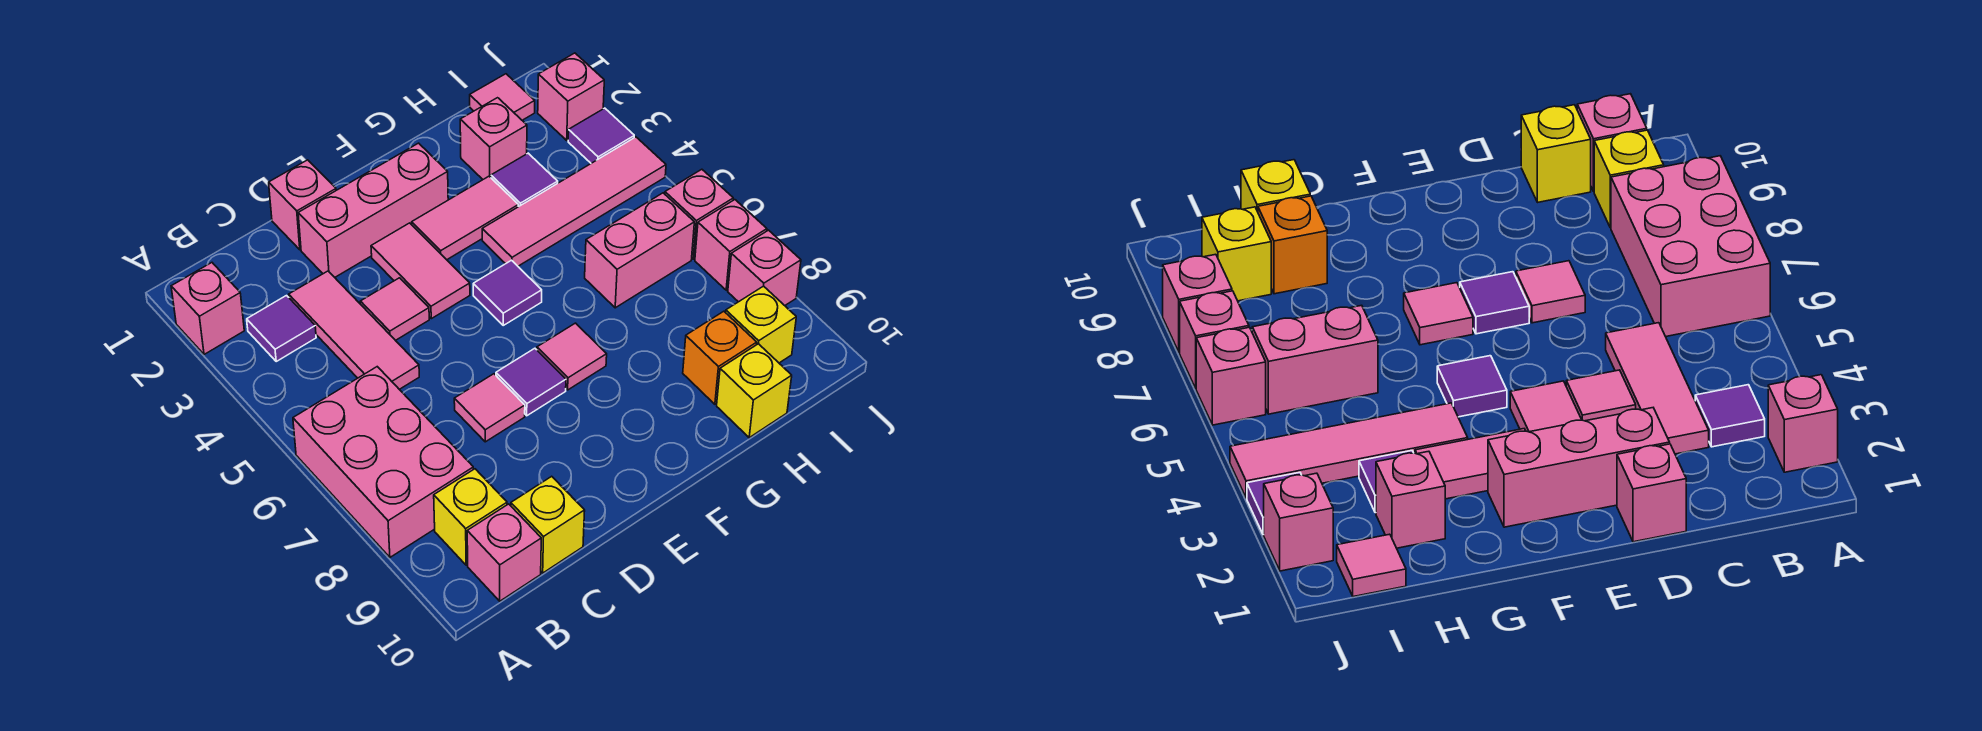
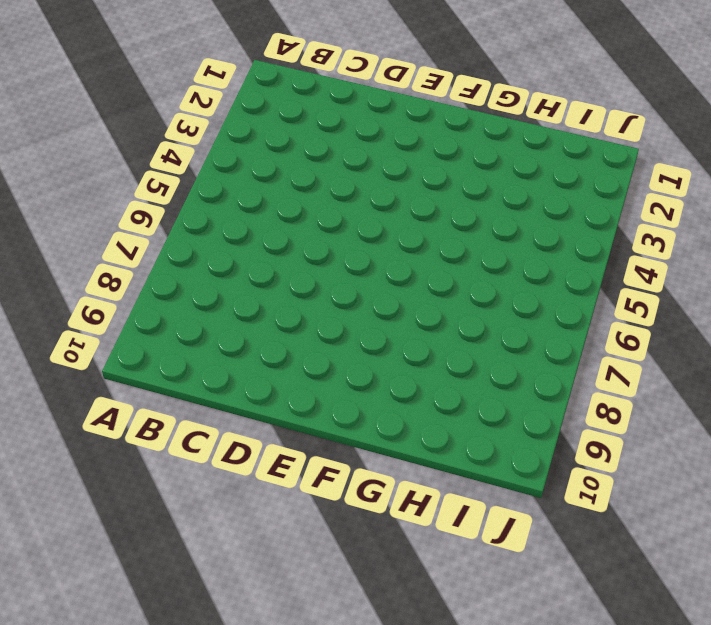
none -> pink 1x1 brick [171,263,244,354]
none -> pink 2x3 brick [293,367,473,557]
none -> purple 1x1 tile [247,296,316,361]

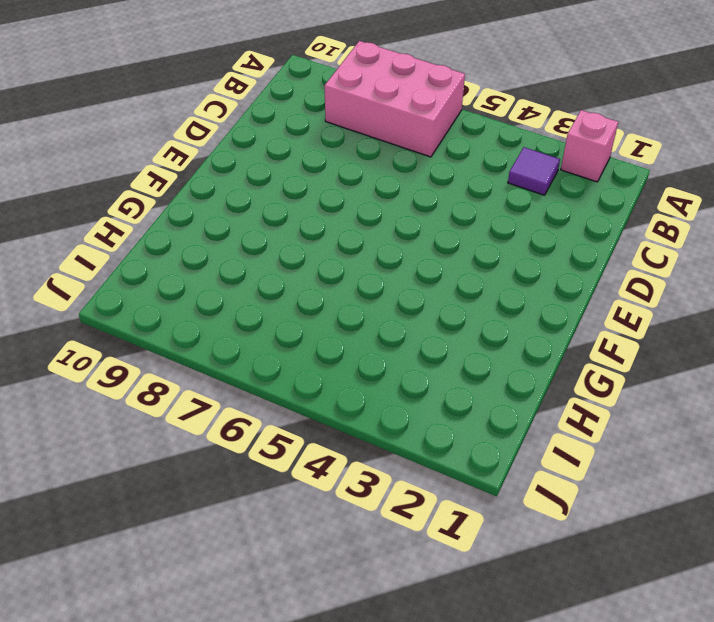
none -> yellow 1x1 brick [434,469,507,565]
none -> pink 1x1 brick [467,504,541,601]
none -> pink 1x3 tile [289,271,419,389]

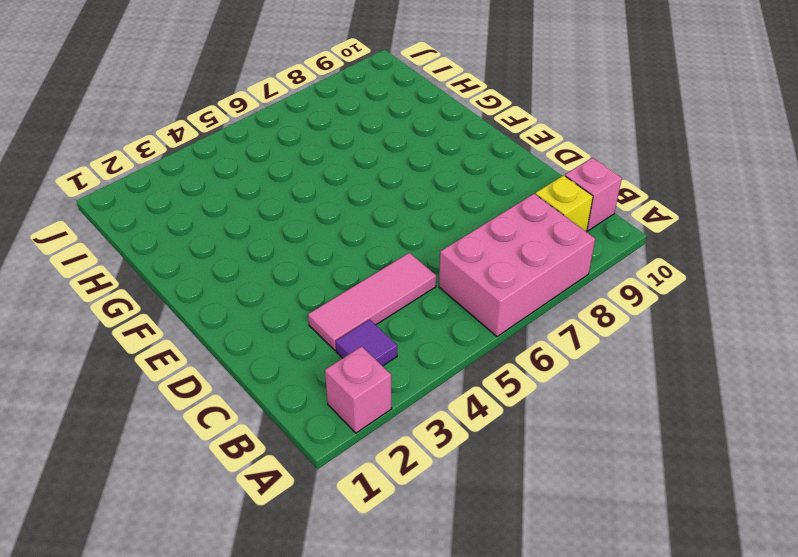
none -> yellow 1x1 brick [511,476,585,573]
none -> pink 1x1 brick [269,160,336,250]
none -> pink 1x3 brick [298,143,448,277]

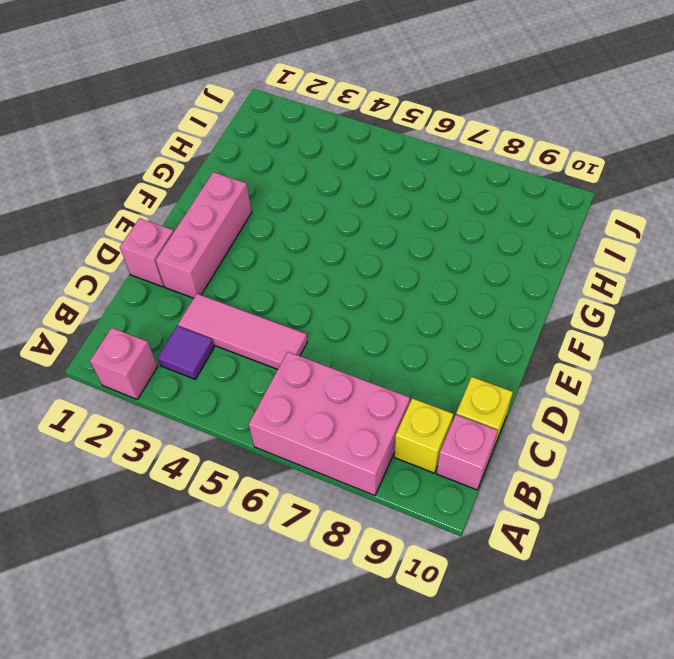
none -> pink 1x1 tile [360,278,429,340]
none -> pink 1x1 tile [454,374,525,442]
none -> pink 1x2 tile [371,223,470,319]

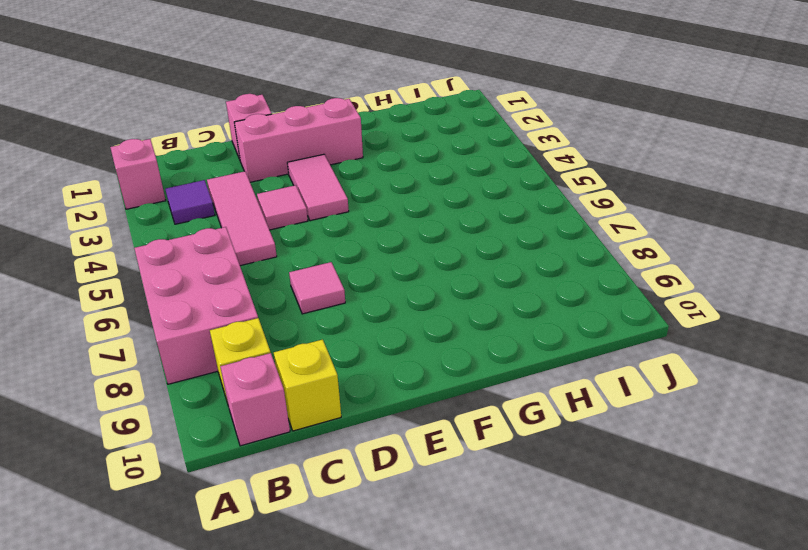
none -> purple 1x1 tile [496,348,566,416]
none -> pink 1x2 tile [412,176,518,260]
none -> purple 1x1 tile [473,260,542,325]

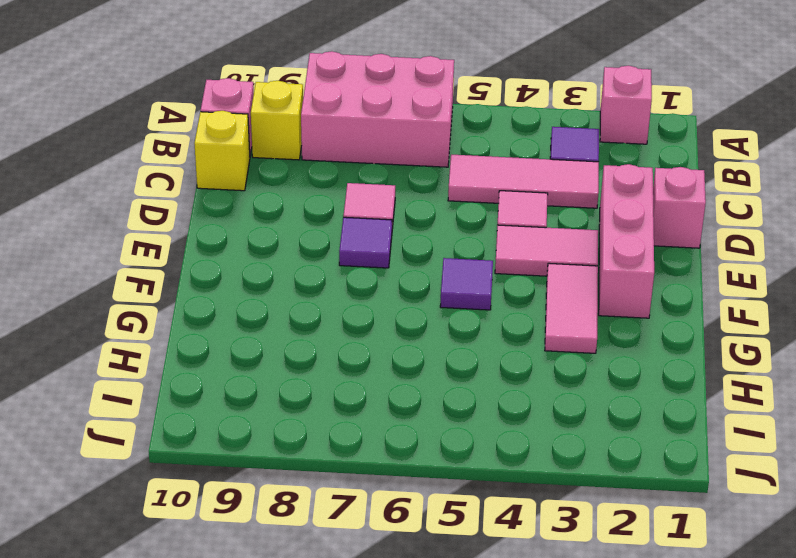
none -> pink 1x1 tile [537,323,607,390]
none -> pink 1x4 tile [482,137,666,266]
none -> pink 1x1 brick [460,98,527,179]

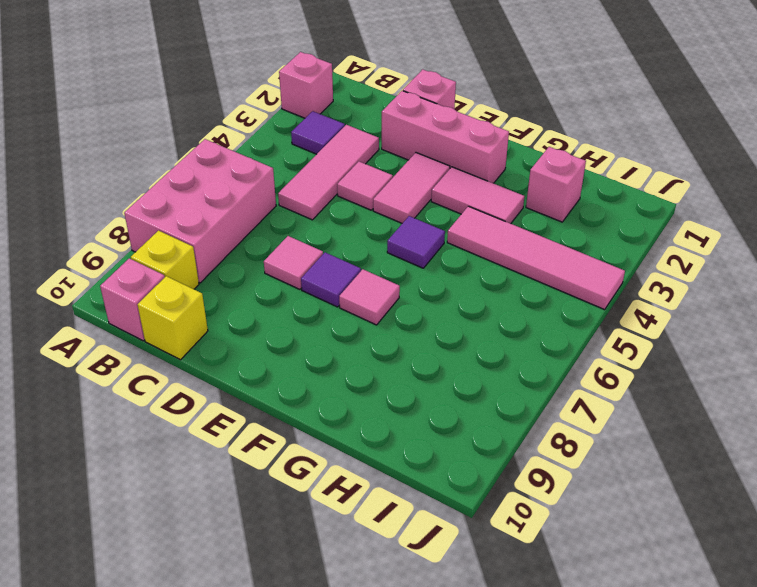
none -> purple 1x1 tile [491,153,558,207]
none -> pink 1x2 brick [585,193,694,308]
none -> orange 1x1 brick [683,311,757,404]

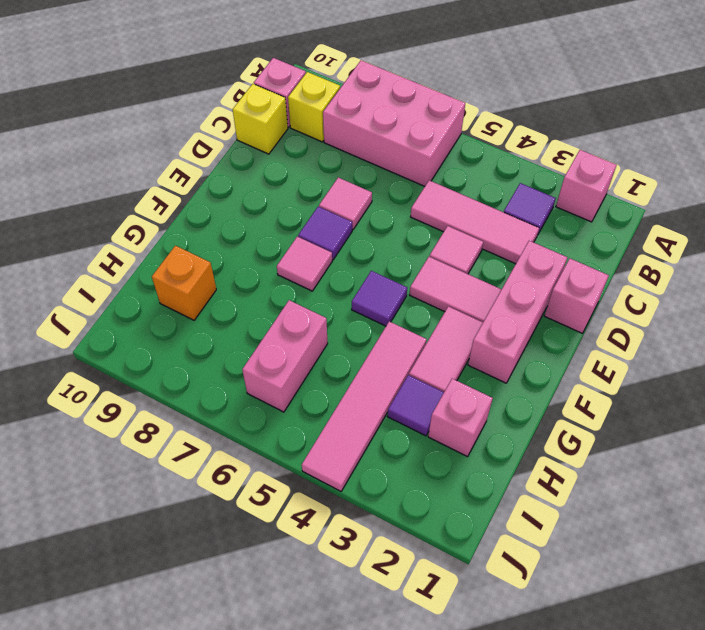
none -> yellow 1x1 brick [717,344,792,438]
none -> pink 1x1 tile [470,74,535,120]
none -> yellow 1x1 brick [726,286,796,363]

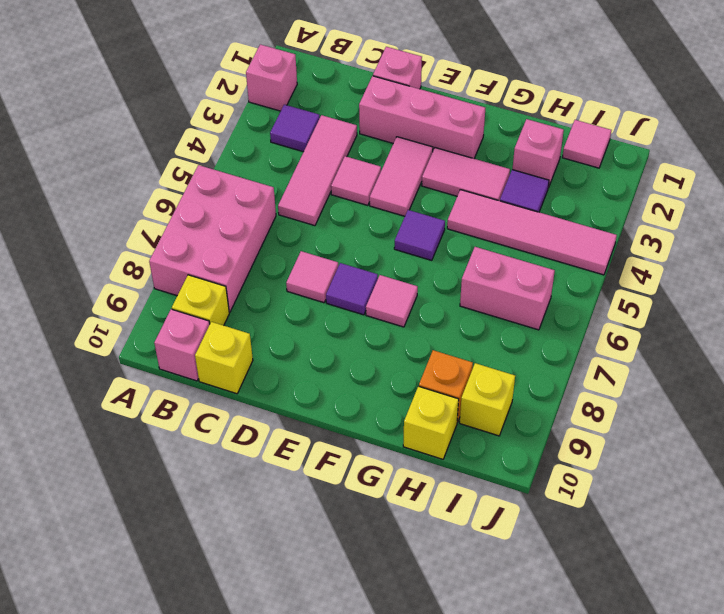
none -> pink 1x1 brick [538,53,604,140]
none -> purple 1x1 tile [568,108,634,163]
none -> pink 1x1 brick [665,169,733,259]

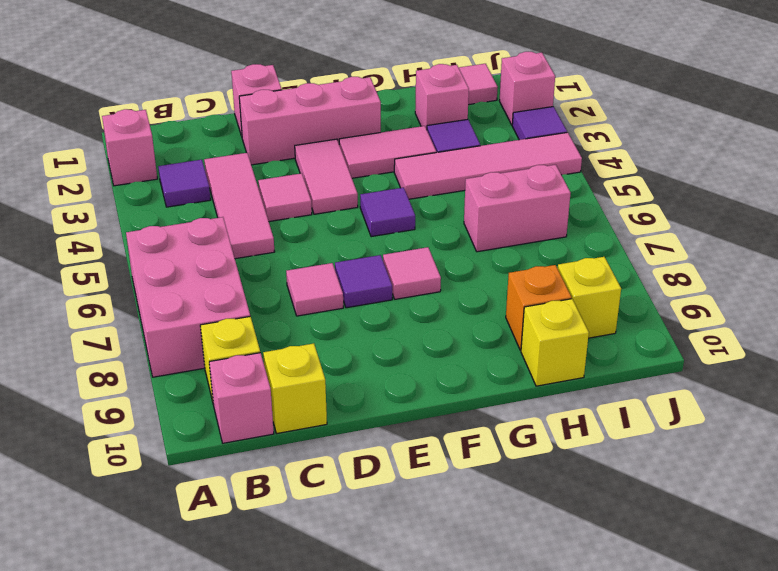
none -> pink 1x1 brick [665,169,733,259]
none -> pink 1x1 brick [695,200,767,290]
none -> pink 1x1 brick [728,230,801,306]

